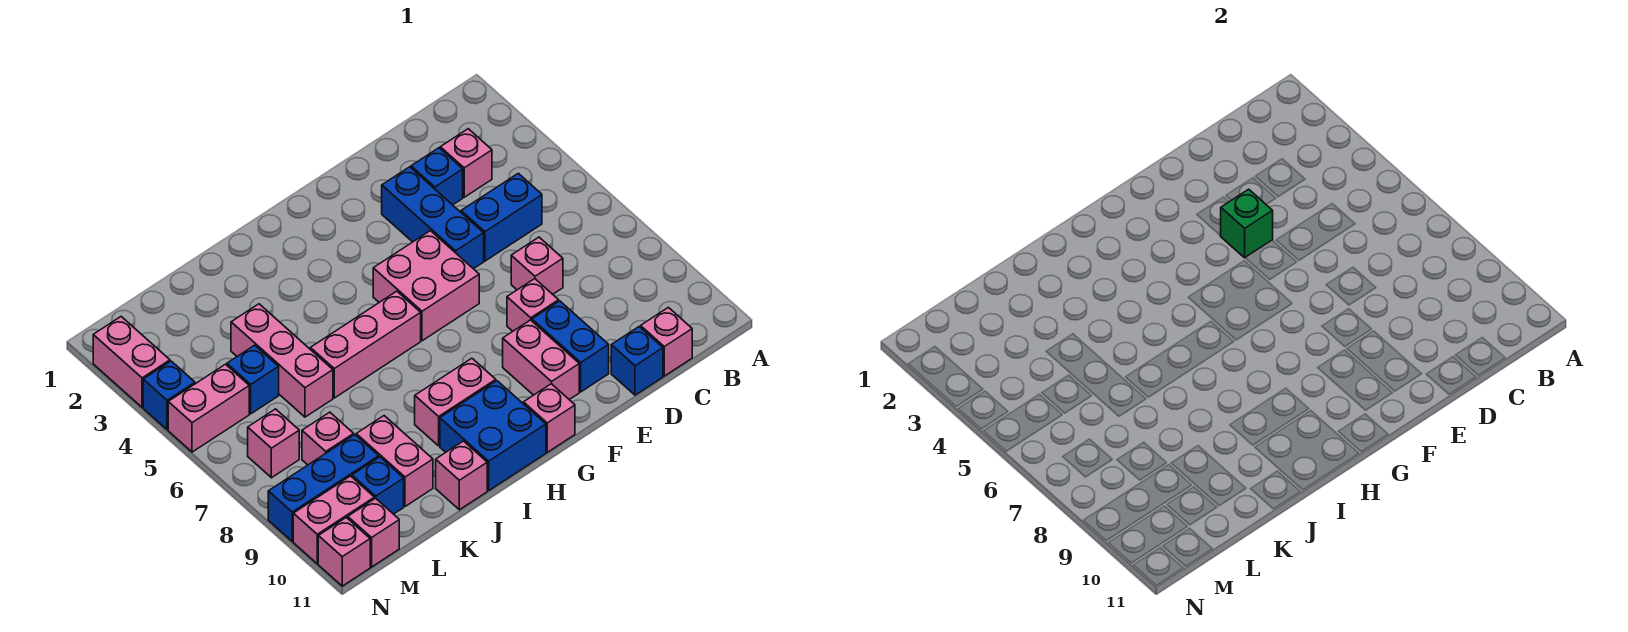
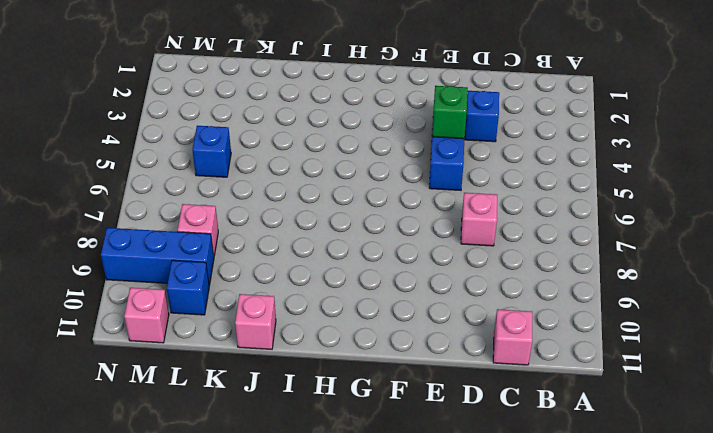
none -> pink 1x1 brick [440,129,492,197]
none -> blue 1x2 brick [461,173,542,261]
none -> blue 1x1 brick [611,327,663,395]
none -> pink 1x1 brick [507,279,559,331]

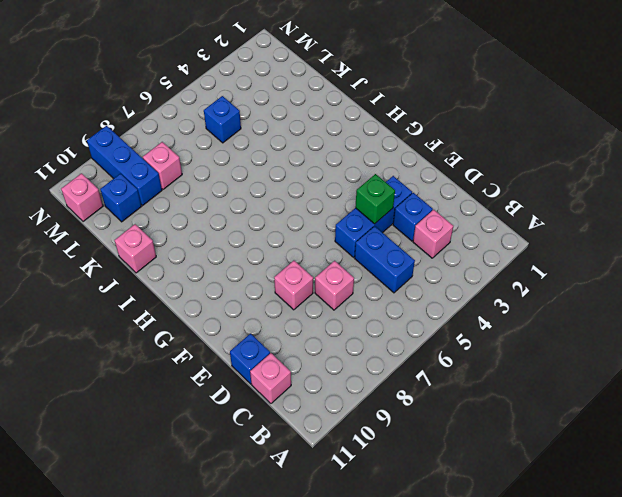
none -> blue 1x2 brick [532,301,609,392]
none -> pink 2x2 brick [373,231,479,341]
none -> pink 1x2 brick [503,320,579,400]
none -> pink 1x1 brick [523,384,575,452]

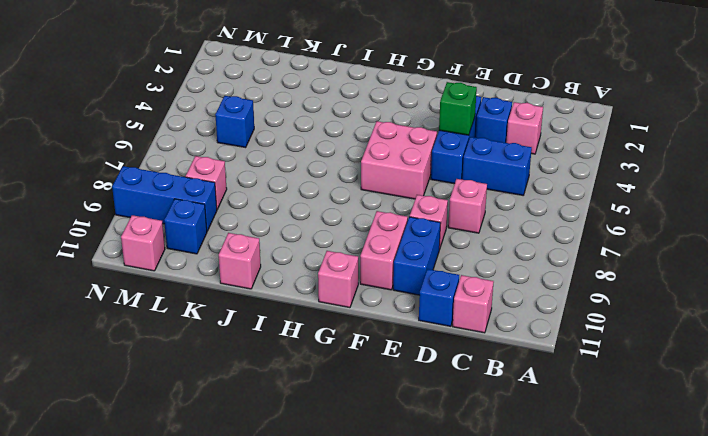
none -> pink 1x3 brick [310,291,421,398]
none -> pink 1x2 brick [415,358,496,446]
none -> blue 2x2 brick [440,381,546,490]
none -> pink 1x3 brick [231,304,333,417]

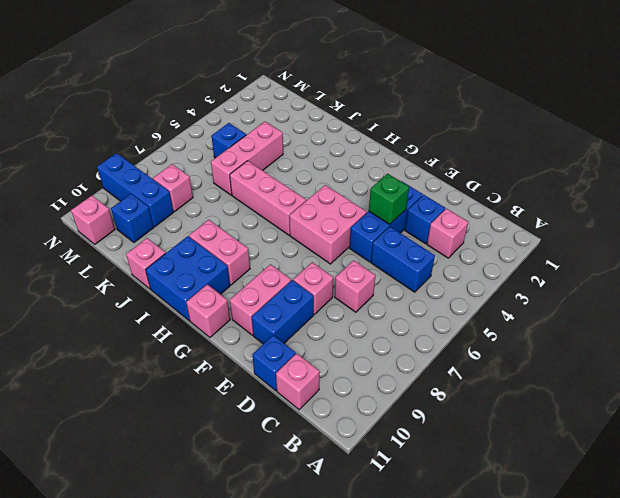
none -> pink 1x2 brick [356,416,433,506]
none -> pink 1x2 brick [168,364,249,452]
none -> pink 1x1 brick [248,409,299,478]
none -> pink 1x2 brick [293,476,374,564]

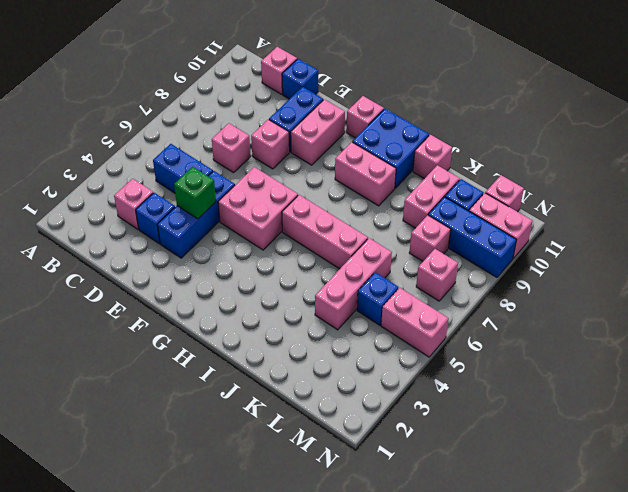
none -> pink 1x2 brick [93,317,170,407]
none -> blue 1x1 brick [143,361,195,430]
none -> pink 1x1 brick [318,517,370,586]

